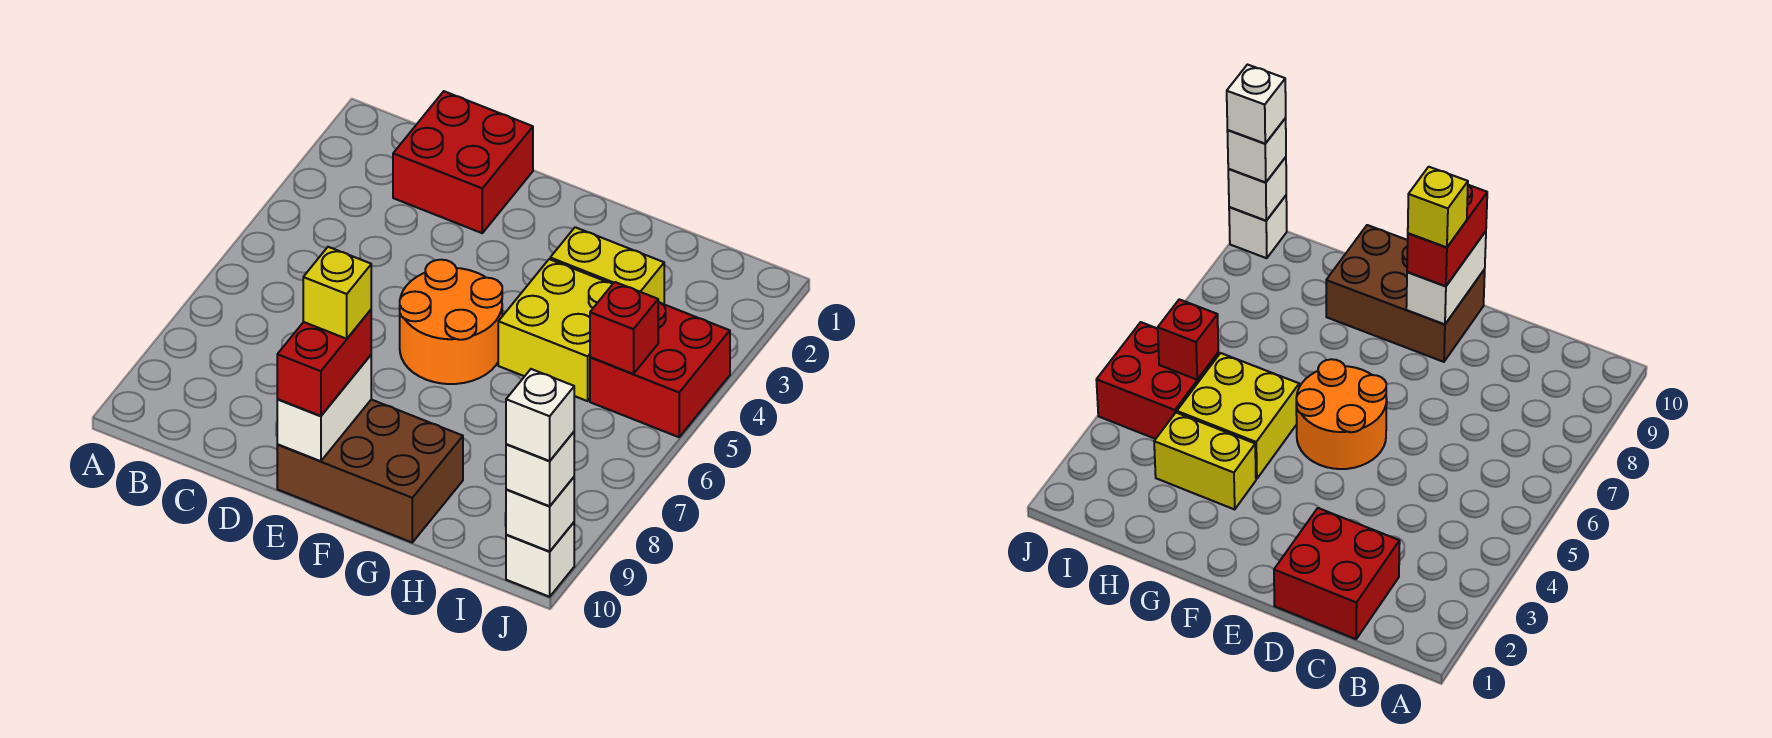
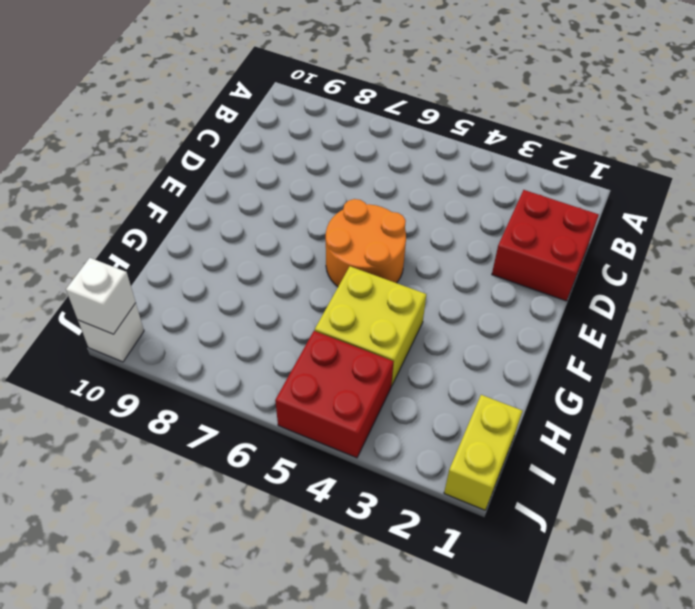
yellow 1x2 brick [444,395,522,510] -> yellow 1x2 brick moved to [550,227,664,304]
none -> brown 2x3 brick [277,400,463,542]
none -> white 1x2 brick [277,355,371,461]
none -> red 1x1 brick [590,282,658,374]

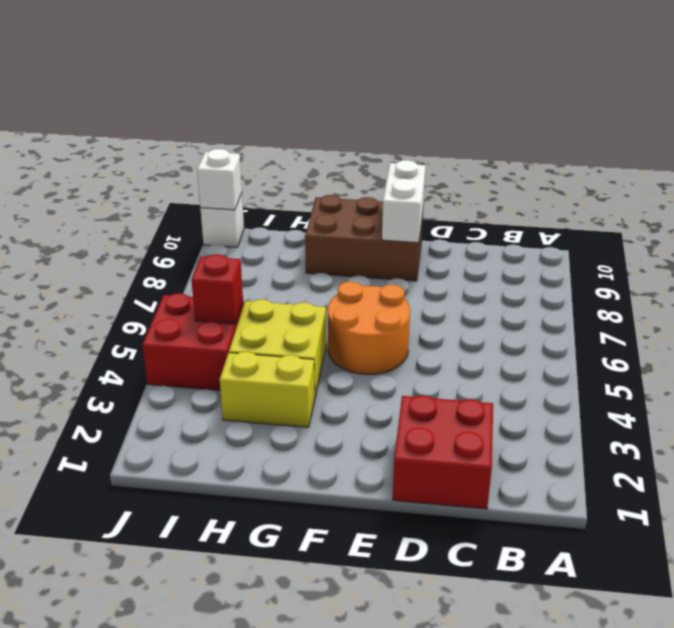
none -> red 1x2 brick [277,310,371,416]
none -> white 1x1 brick [506,432,574,506]
none -> yellow 1x1 brick [303,247,371,339]

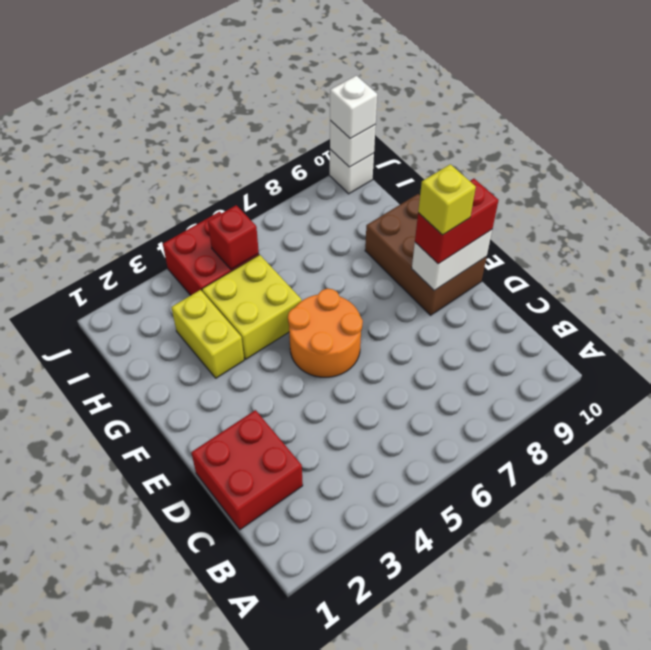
none -> white 1x1 brick [506,369,574,461]

